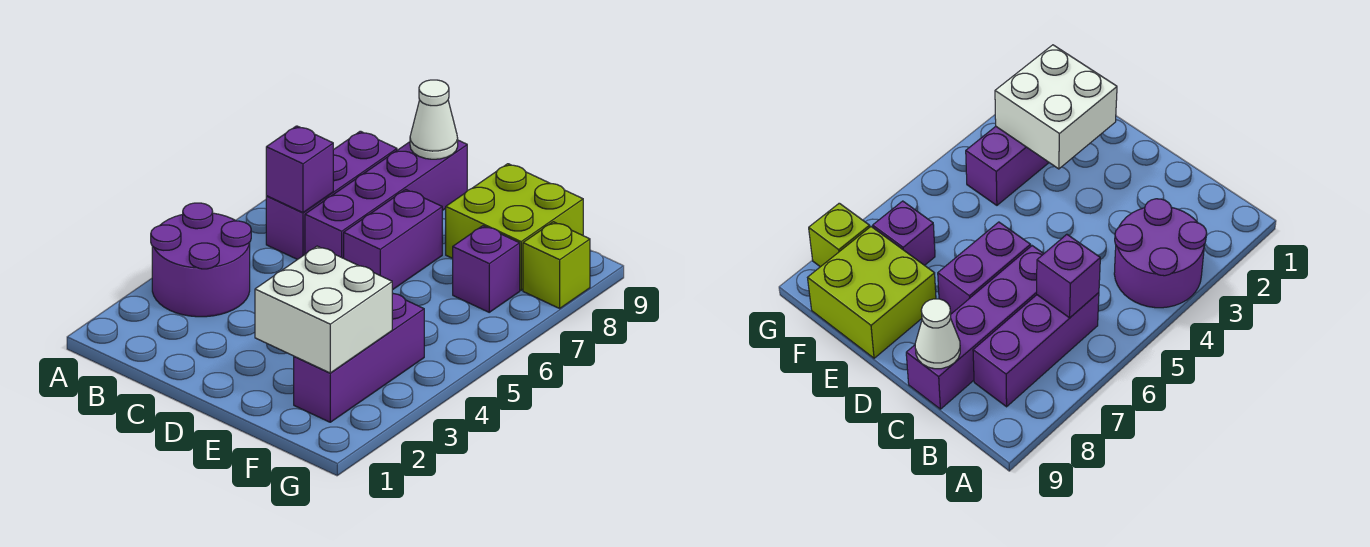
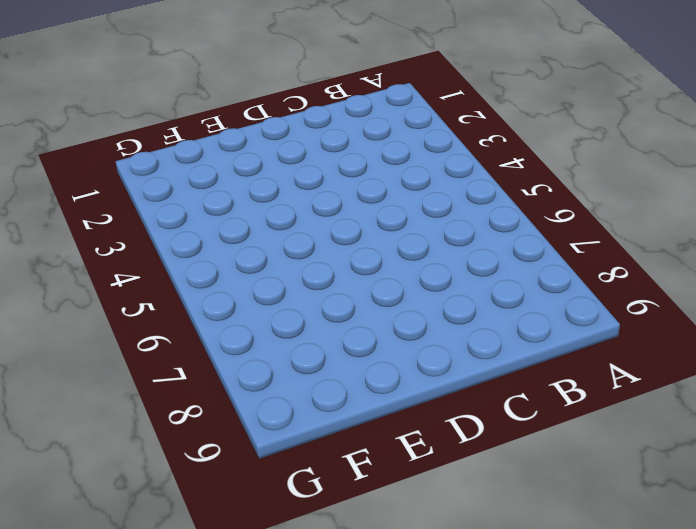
none -> purple 2x2 round brick [151,203,251,317]
none -> purple 1x3 brick [266,131,397,260]

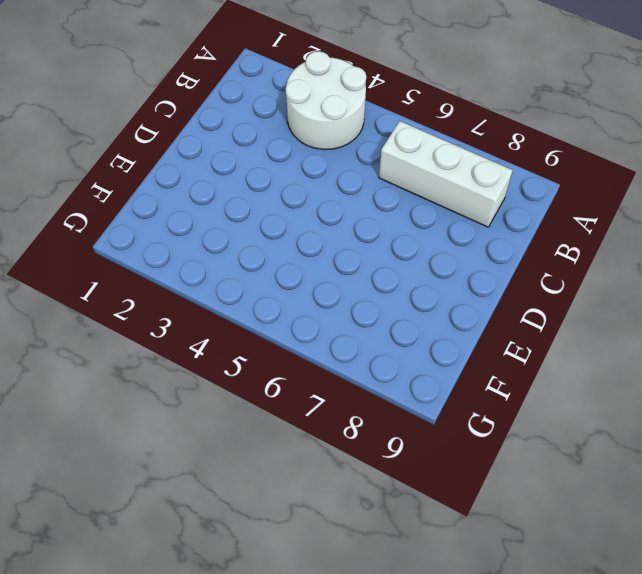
white 2x2 round brick [286,51,366,150] -> purple 2x2 round brick [151,203,251,317]
white 1x3 brick [379,121,513,227] -> purple 1x3 brick [266,131,397,260]
none -> purple 1x4 brick [305,140,467,258]
none -> purple 1x2 brick [344,189,442,290]

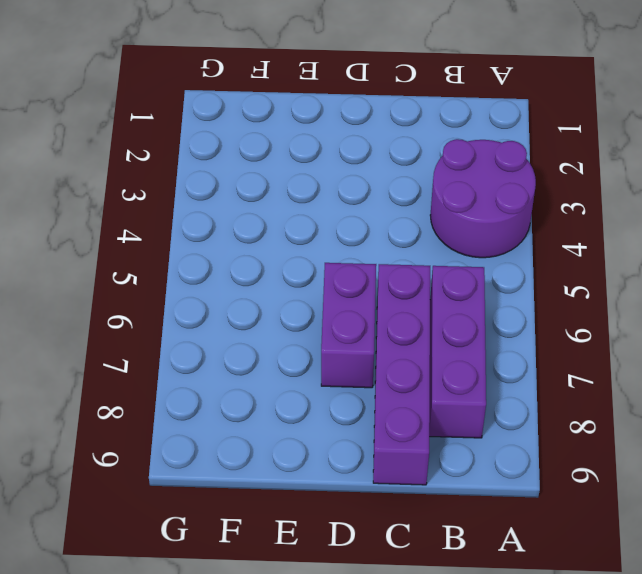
none -> lime 2x2 brick [446,164,583,290]
none -> purple 1x3 brick [294,293,424,422]

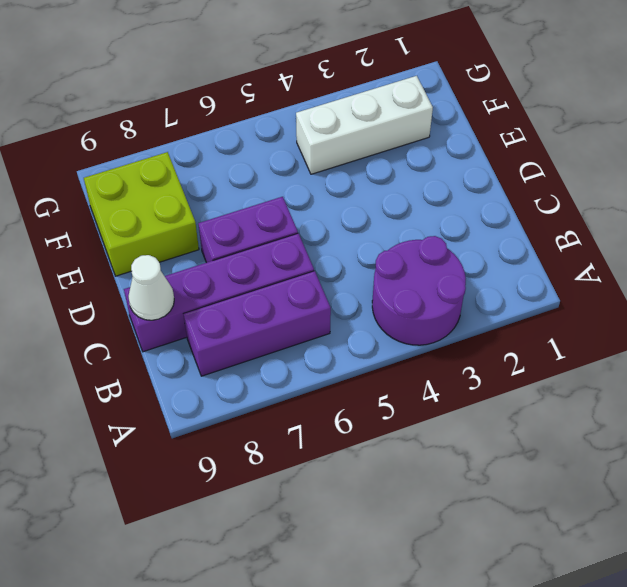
white 1x3 brick [296,76,433,174] -> purple 1x3 brick [294,293,424,422]
none -> purple 1x1 brick [453,226,520,312]
none -> lime 1x1 brick [523,222,590,308]

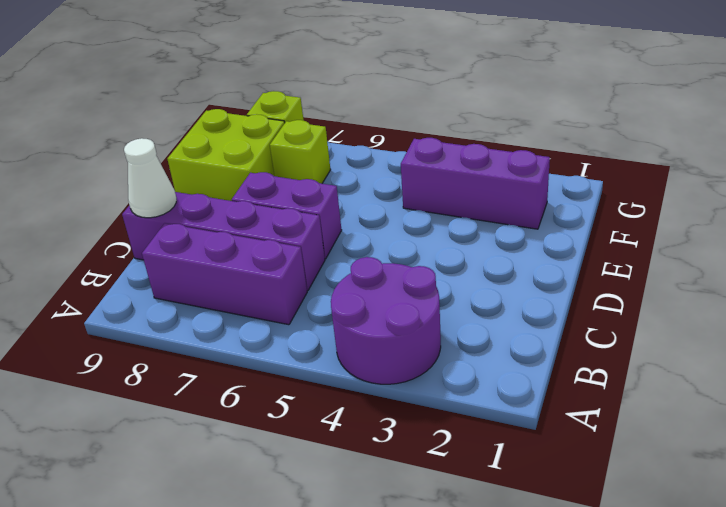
lime 1x1 brick [270,120,331,184] -> purple 1x1 brick [453,226,520,312]
none -> purple 1x1 brick [266,126,333,213]
none -> white 2x2 brick [255,246,392,373]

